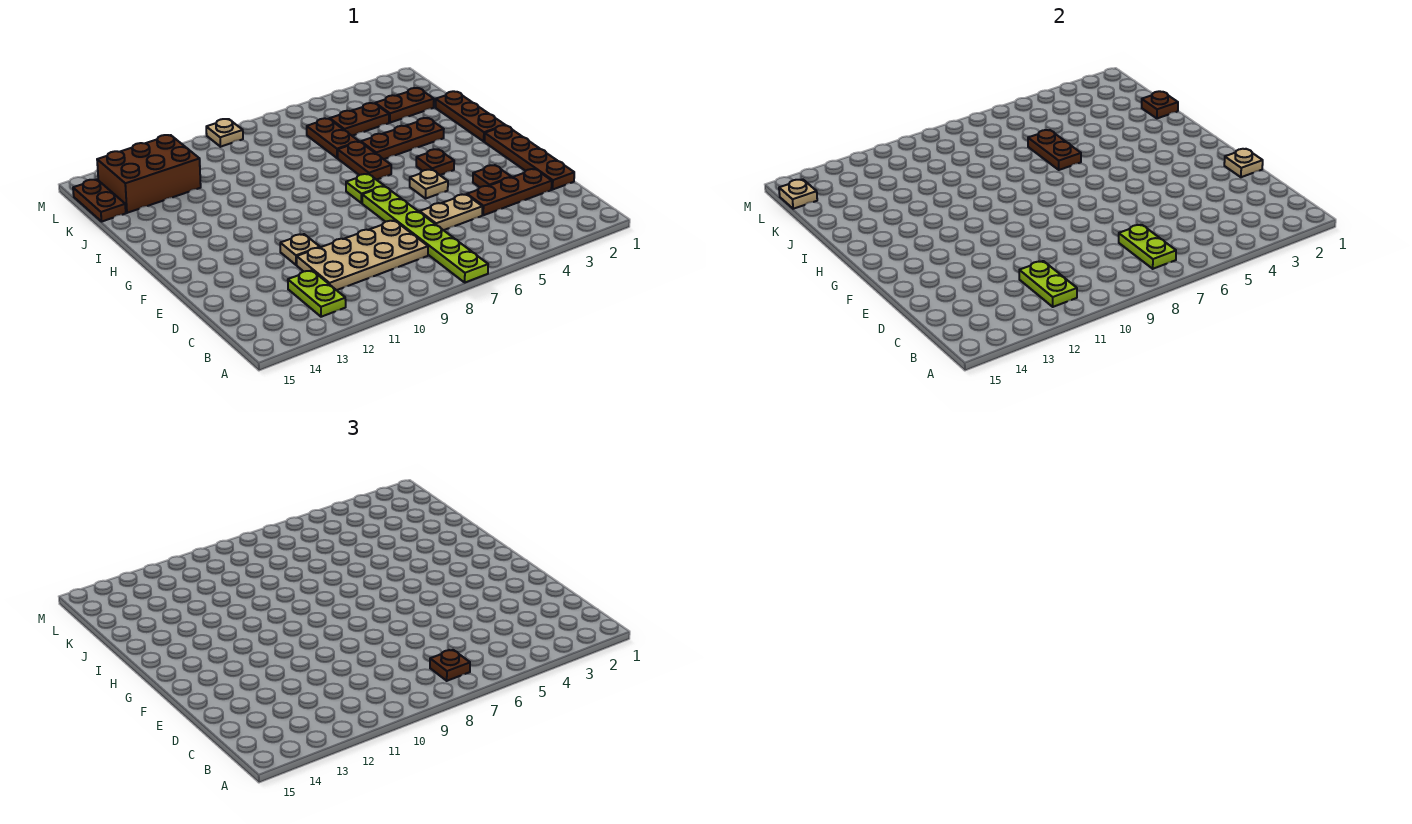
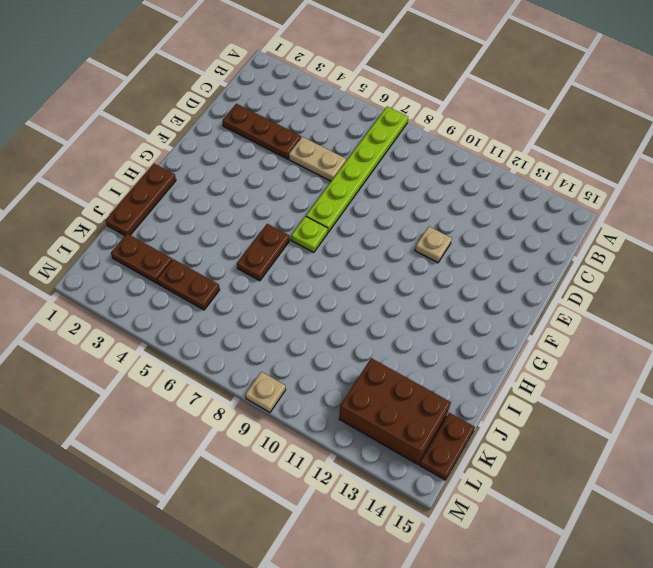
none -> lime 1x2 plate [288,270,346,317]
none -> tan 2x4 plate [297,220,428,290]
none -> brown 1x4 plate [484,125,574,190]

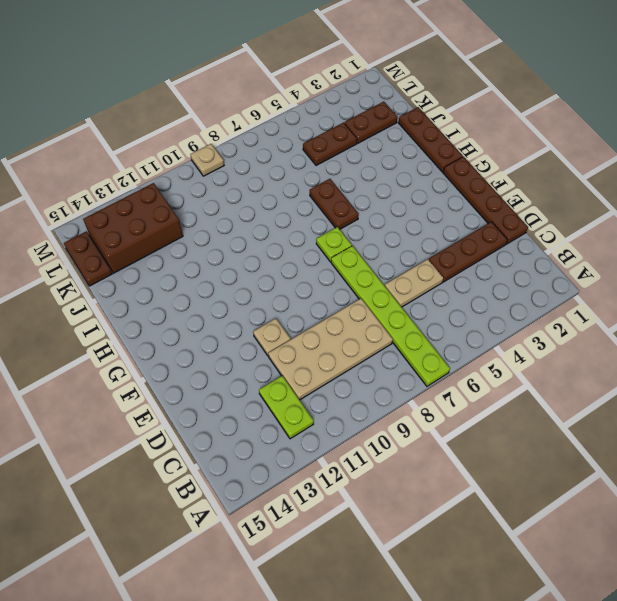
none -> brown 1x1 plate [473,165,511,187]
none -> tan 1x1 plate [410,170,448,199]
none -> brown 1x1 plate [416,149,454,175]

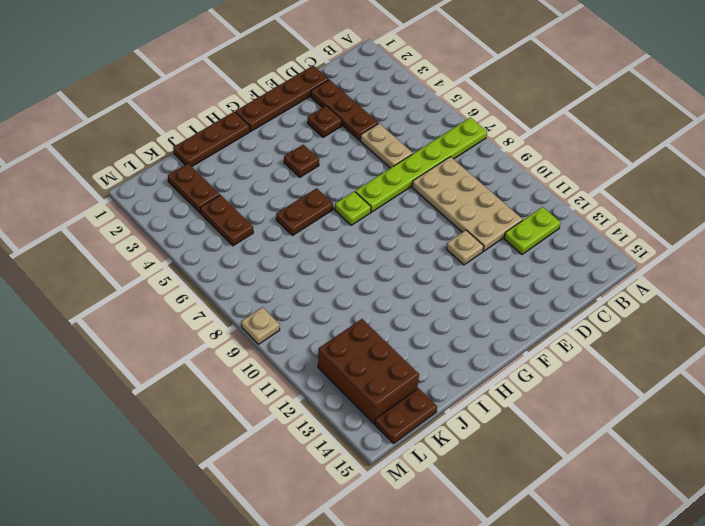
none -> tan 1x1 plate [410,170,448,199]
none -> brown 1x3 plate [361,118,444,159]
none -> brown 1x2 plate [307,118,359,158]

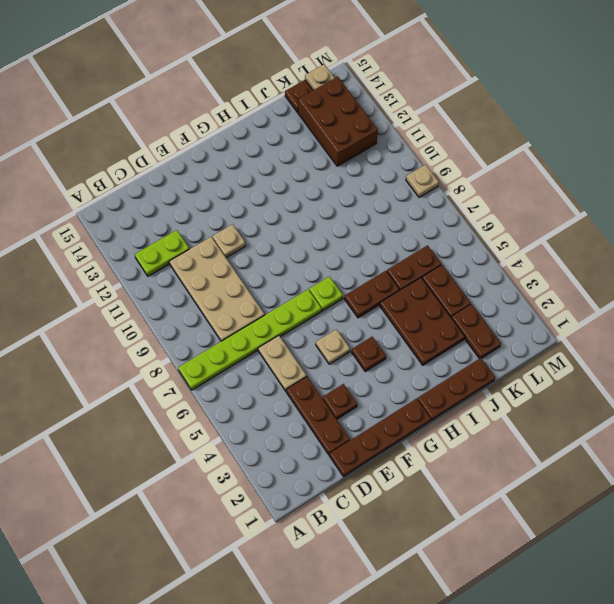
brown 2x3 plate [380,278,465,365] -> brown 1x3 plate [361,118,444,159]
none -> lime 1x2 plate [1119,225,1176,269]
none -> lime 1x2 plate [1019,261,1077,307]
none -> tan 1x1 plate [1224,149,1263,177]

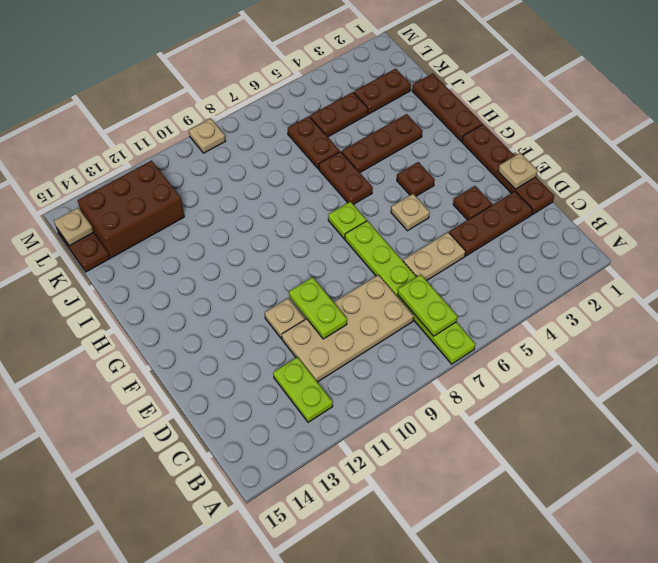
lime 1x2 plate [289,277,347,339] -> lime 1x2 plate moved to [1019,261,1077,307]
none -> brown 1x2 plate [1028,130,1081,170]
none -> brown 1x1 plate [1142,91,1178,118]
none -> brown 1x1 plate [430,650,470,681]

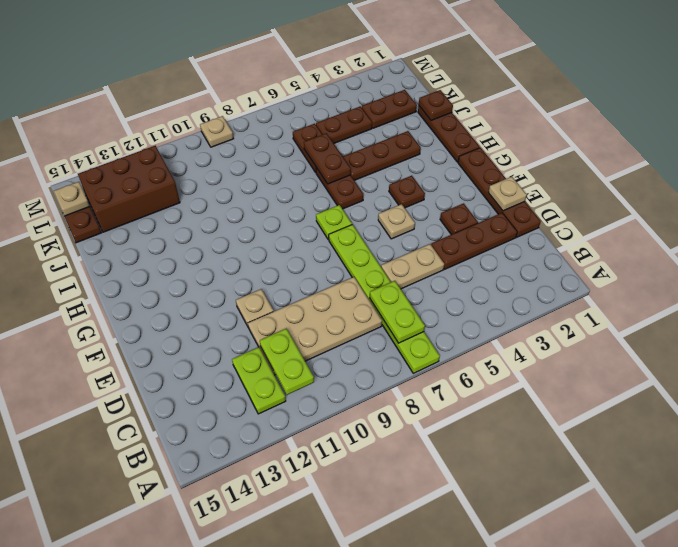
none -> brown 1x1 plate [430,650,470,681]

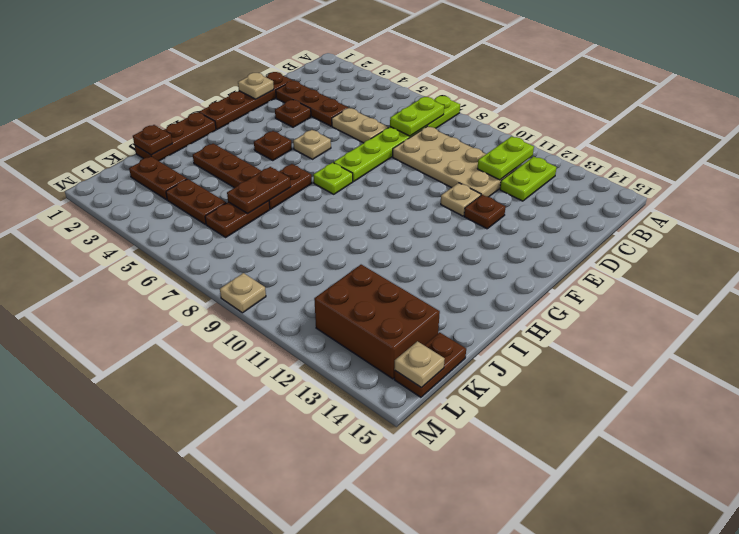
brown 1x1 plate [464,195,506,229] -> brown 1x1 plate moved to [430,650,470,681]

